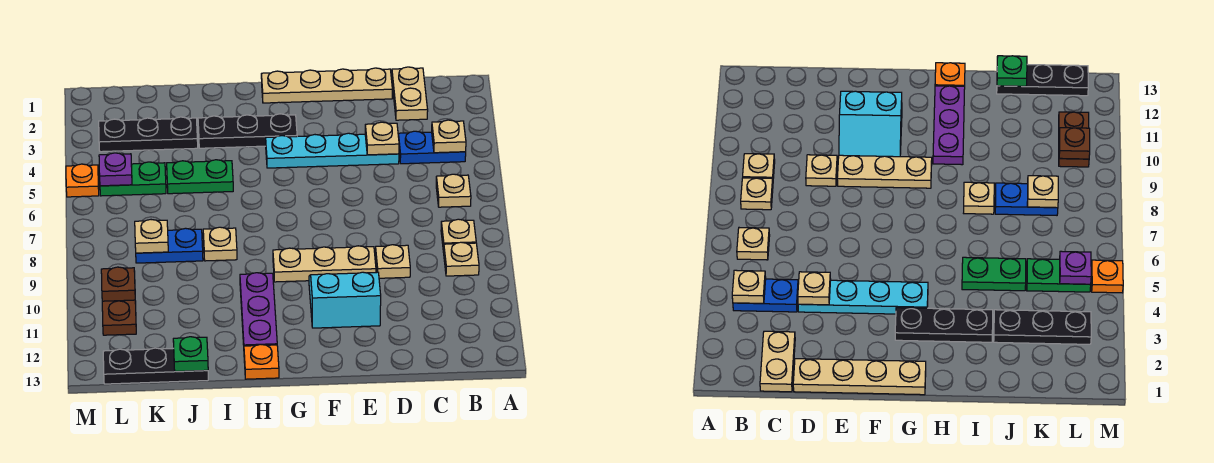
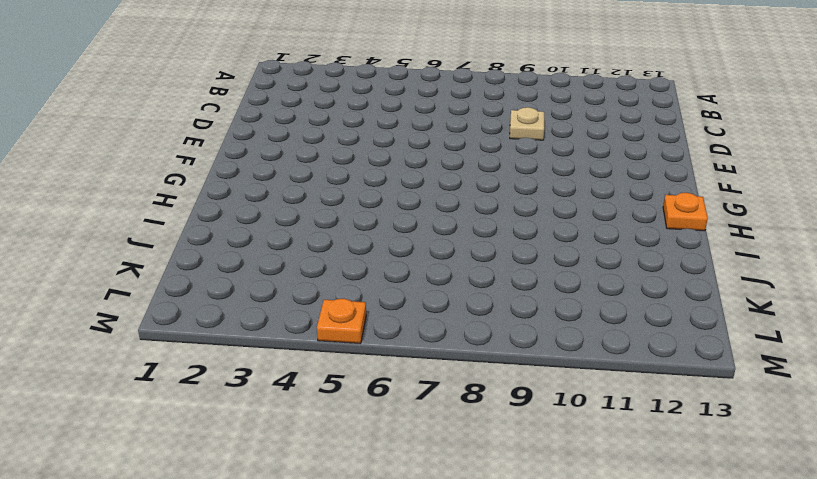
none -> blue 1x2 plate [398,131,466,164]
none -> tan 1x1 plate [436,174,471,207]
none -> tan 1x1 plate [441,219,476,252]

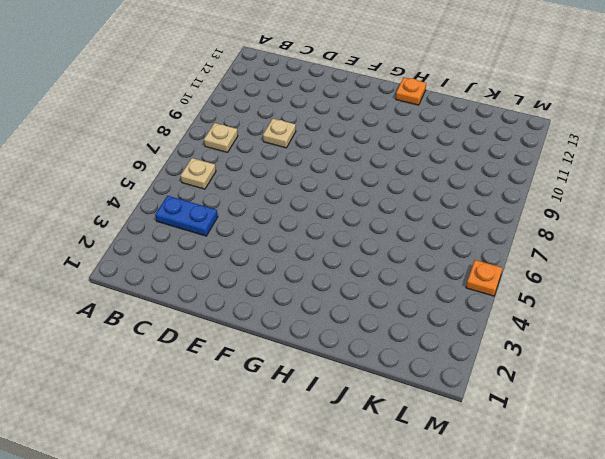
none -> tan 1x1 plate [444,242,479,276]
none -> tan 1x2 plate [391,67,428,120]
none -> tan 1x4 plate [261,68,392,103]

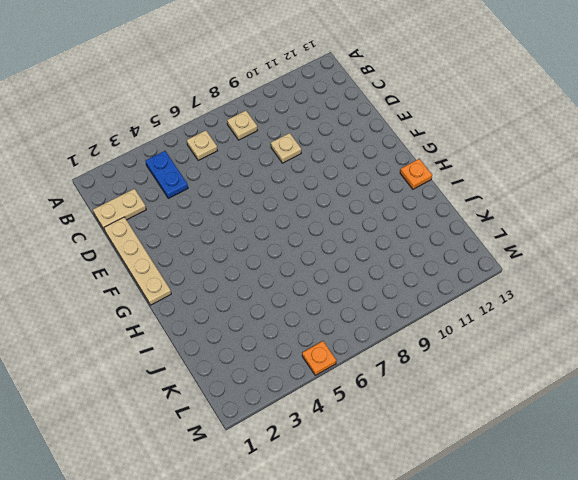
none -> tan 1x1 plate [444,242,479,276]
none -> cyan 1x4 plate [266,133,399,168]
none -> tan 1x3 plate [273,246,376,282]

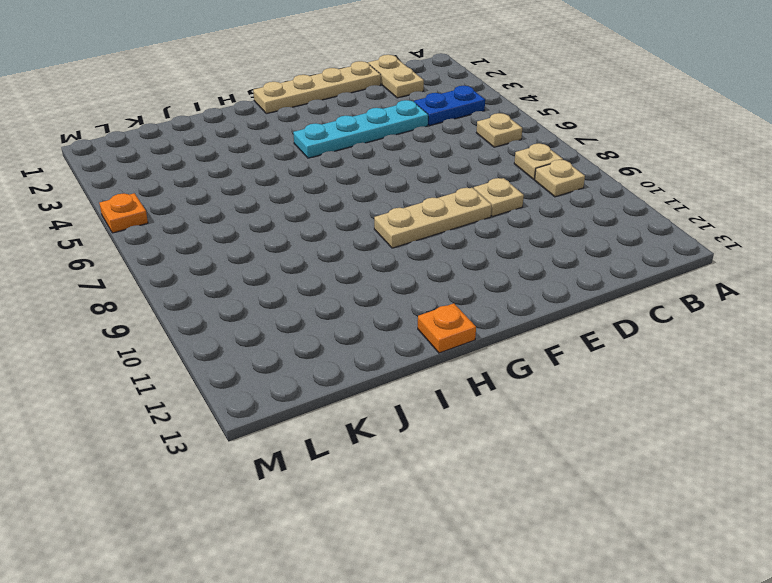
none -> cyan 2x2 slope [309,272,381,328]
none -> black 1x3 plate [198,114,297,148]
none -> purple 1x3 plate [240,273,277,346]

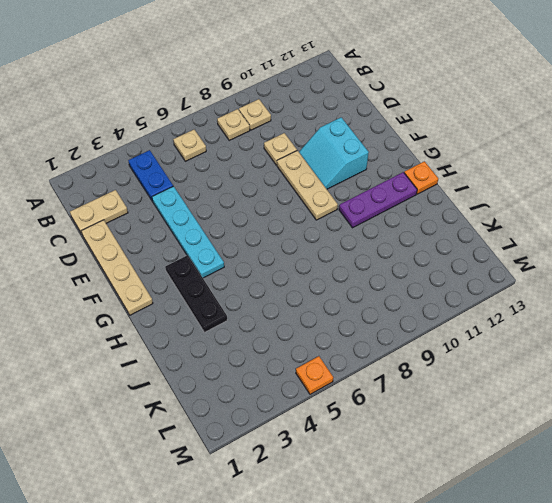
none -> green 1x2 plate [167,160,233,194]
none -> tan 1x1 plate [203,227,237,261]
none -> black 1x3 plate [99,117,198,152]

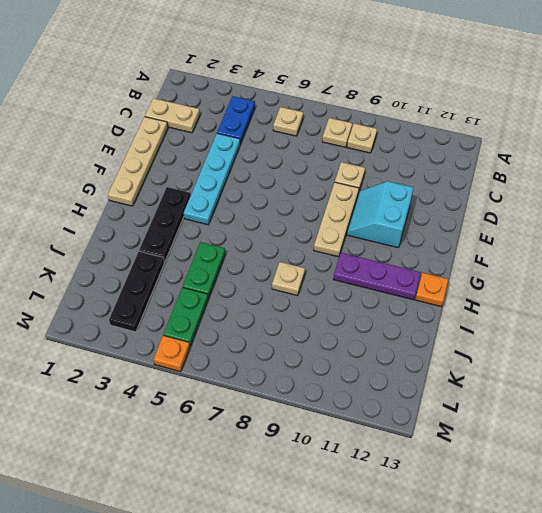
none -> blue 1x2 plate [136,228,203,263]
none -> black 1x3 plate [103,348,208,384]
none -> brown 1x2 plate [102,300,136,335]

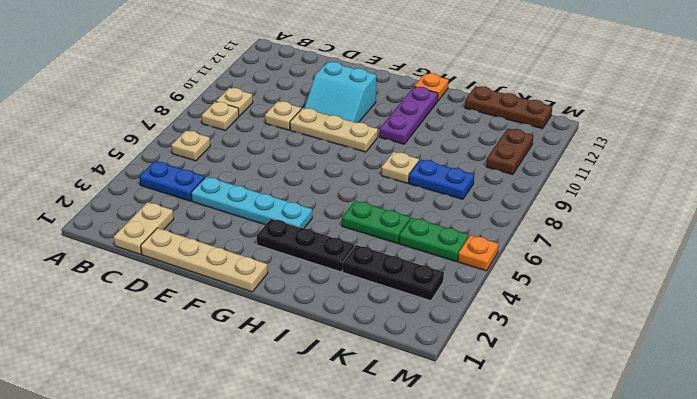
brown 1x3 plate [465,86,552,129] -> black 1x3 plate [103,348,208,384]
none -> tan 1x1 plate [432,120,466,153]
none -> tan 1x1 plate [365,122,399,155]
none -> green 1x1 plate [173,337,208,372]

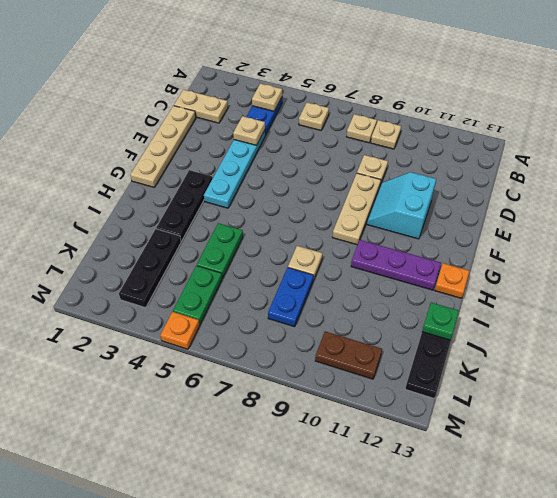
none -> tan 1x1 plate [135,220,168,253]
none -> purple 1x1 plate [99,153,132,186]
none -> brown 1x1 plate [101,267,135,301]

